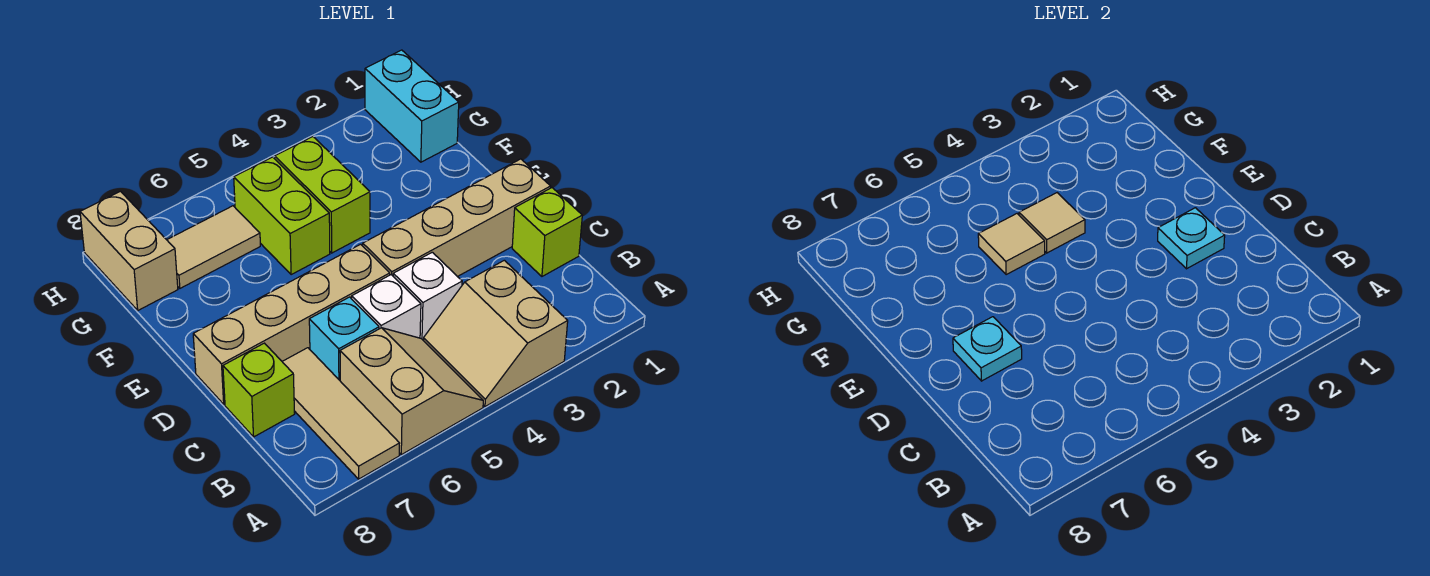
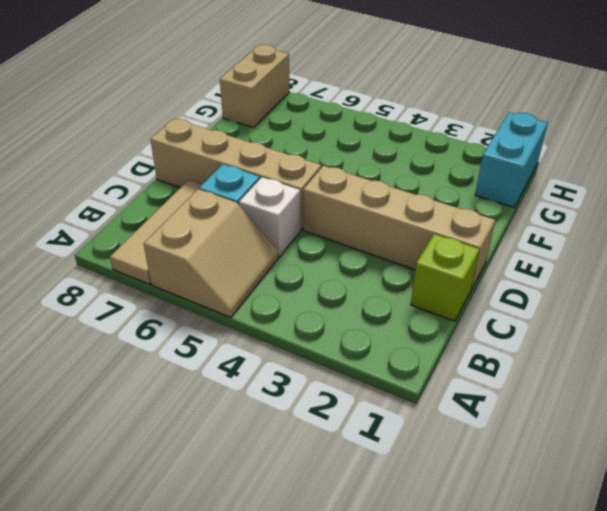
none -> tan 2x2 slope [424,260,568,407]
none -> white 1x1 brick [393,252,462,341]
none -> lime 1x1 brick [223,343,295,437]

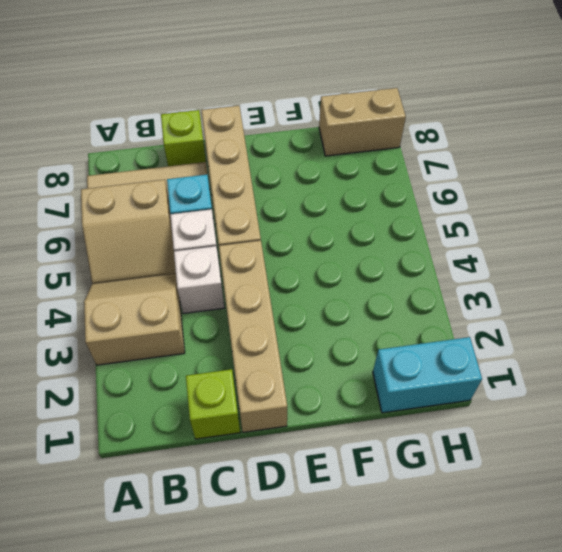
none -> lime 1x2 brick [275,137,370,253]
none -> lime 1x2 brick [234,157,330,275]
none -> tan 1x2 tile [167,206,260,288]

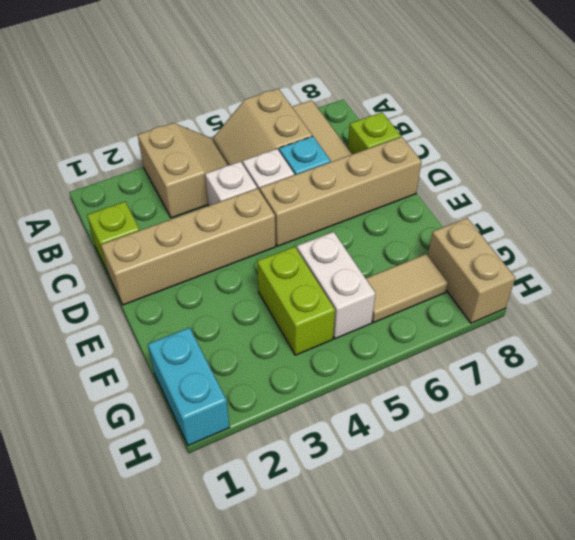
white 1x2 brick [297,232,375,339] -> lime 1x2 brick [234,157,330,275]
none -> cyan 1x1 plate [1158,208,1225,269]
none -> cyan 1x1 plate [953,317,1022,381]
none -> tan 1x1 tile [1019,193,1085,253]

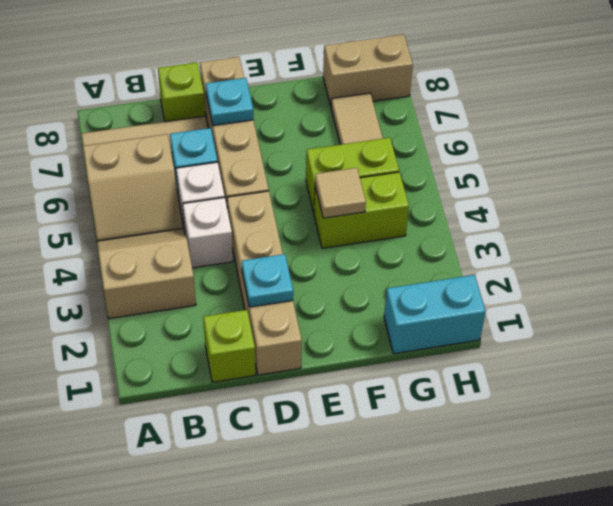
none -> tan 1x1 tile [978,214,1045,275]

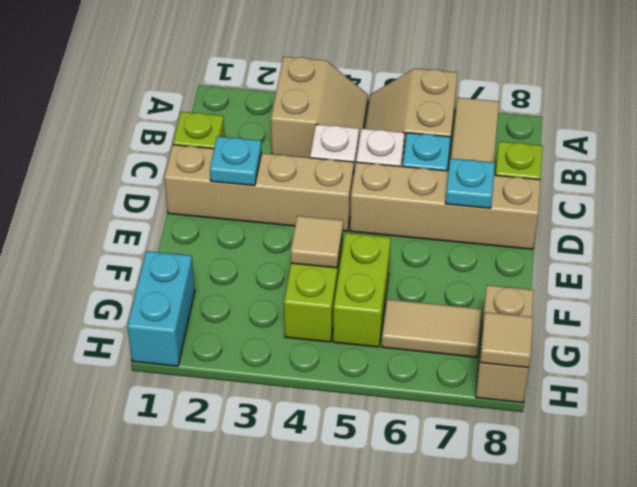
tan 1x1 tile [480,312,533,368] -> tan 1x1 tile moved to [978,214,1045,275]

